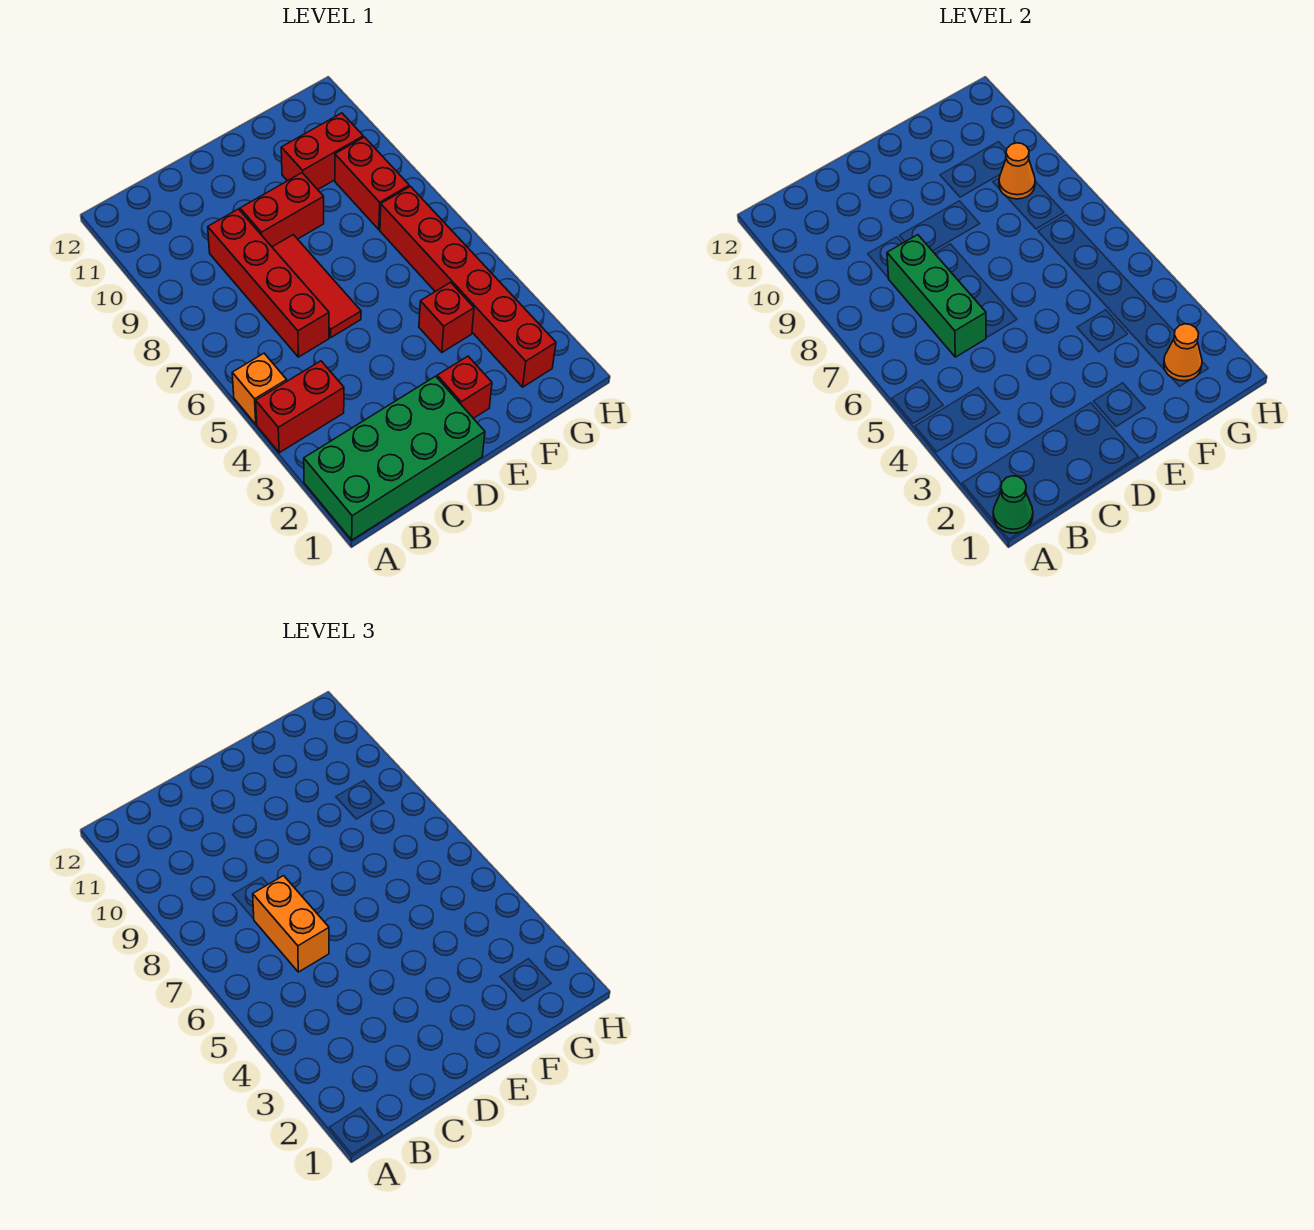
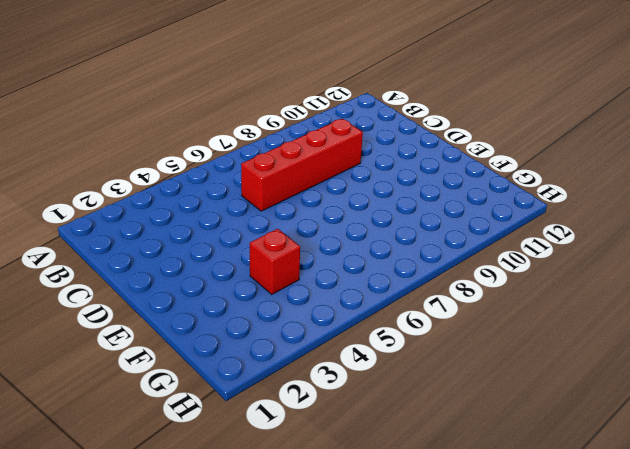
none -> green 2x4 brick [304,376,485,540]
none -> red 1x2 brick [256,361,344,453]
none -> orange 1x1 brick [232,353,287,424]

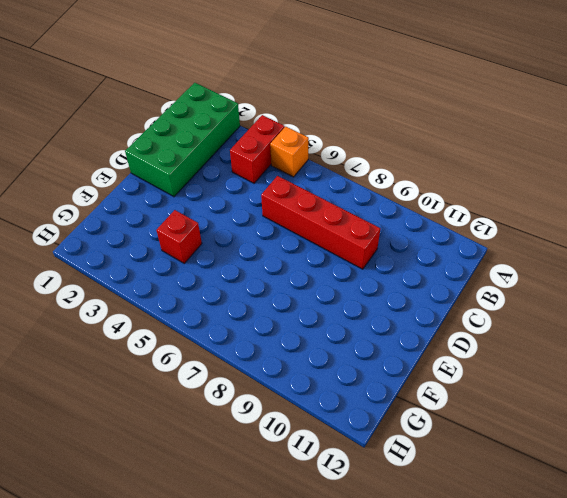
none -> red 1x3 tile [272,235,361,337]
none -> red 1x2 brick [240,173,324,247]
none -> red 1x1 brick [437,356,492,418]

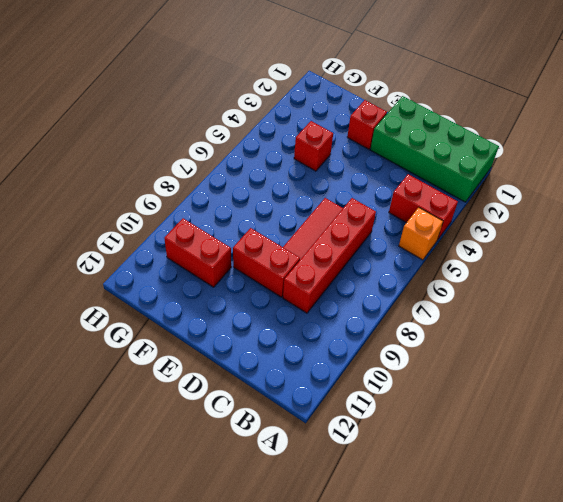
none -> red 1x6 brick [380,187,556,387]
none -> red 1x2 brick [335,137,409,230]
none -> green 1x1 cone [993,476,1033,533]

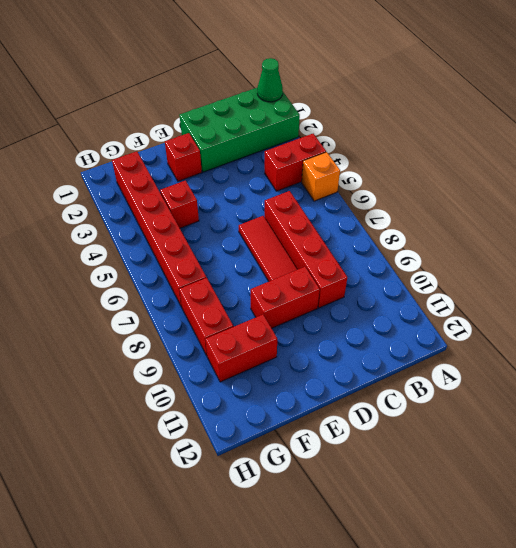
none -> green 1x3 brick [887,235,986,357]
none -> orange 1x1 cone [1164,324,1202,381]
none -> orange 1x1 cone [999,143,1035,199]

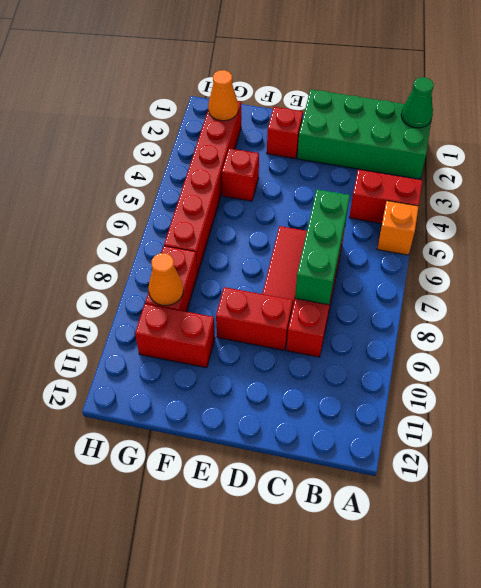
none -> orange 1x2 brick [253,876,329,972]

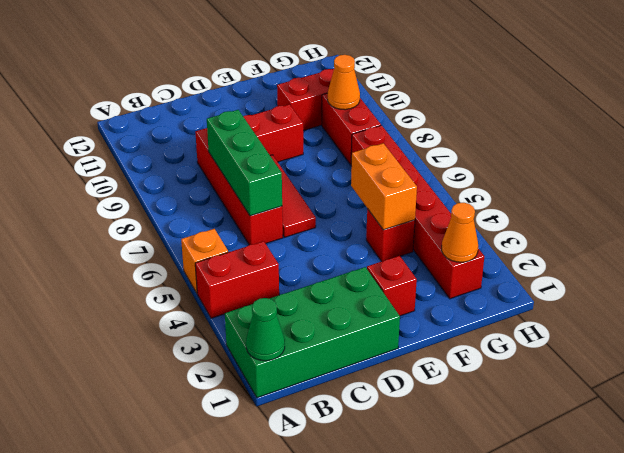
orange 1x2 brick [351,143,417,230] -> orange 1x2 brick moved to [253,876,329,972]

